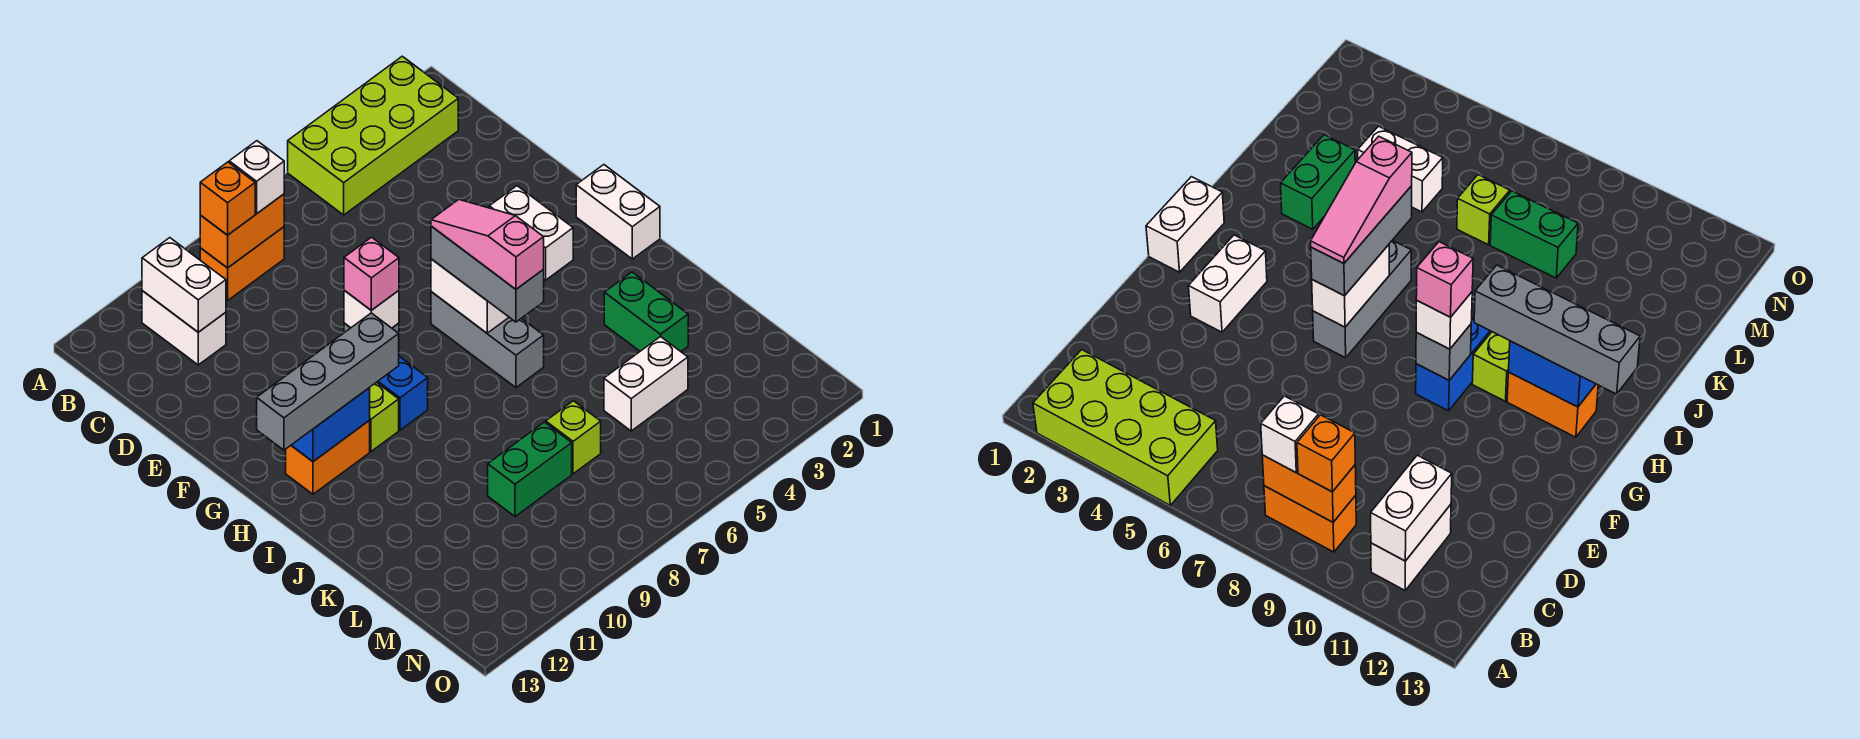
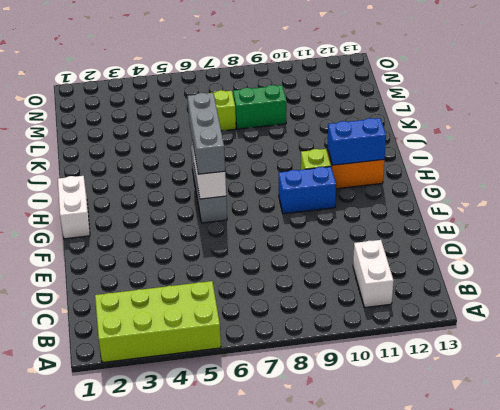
blue 1x2 brick [279,167,336,214] -> blue 1x2 brick turned to [377,356,428,430]
none -> orange 1x2 brick [200,227,284,300]
none -> white 1x2 brick [489,186,573,280]
none -> green 1x2 brick [604,272,688,351]

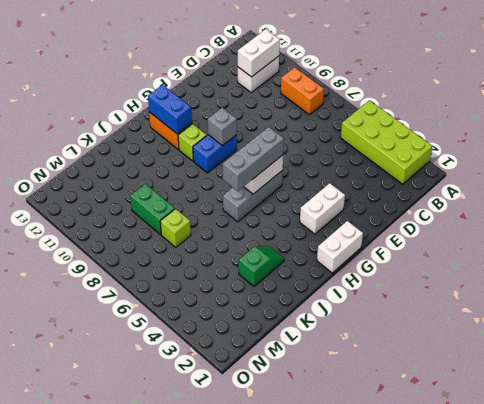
green 1x2 slope [239,246,284,287] -> green 1x2 brick [604,272,688,351]
none -> white 1x2 brick [604,336,688,431]
none -> orange 1x2 brick [200,194,284,268]
none -> white 1x1 brick [229,141,284,214]

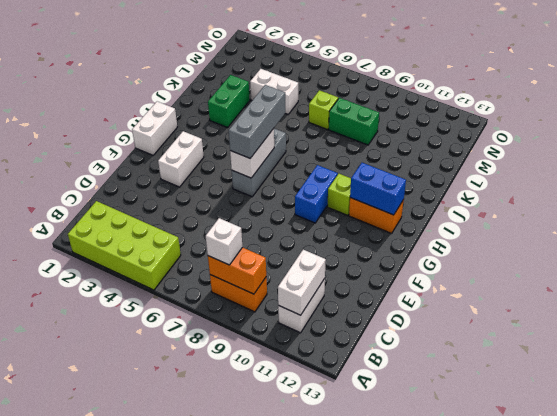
none -> grey 1x1 brick [1416,324,1471,380]
none -> orange 1x1 brick [200,162,255,235]
none -> white 1x1 brick [344,290,399,328]

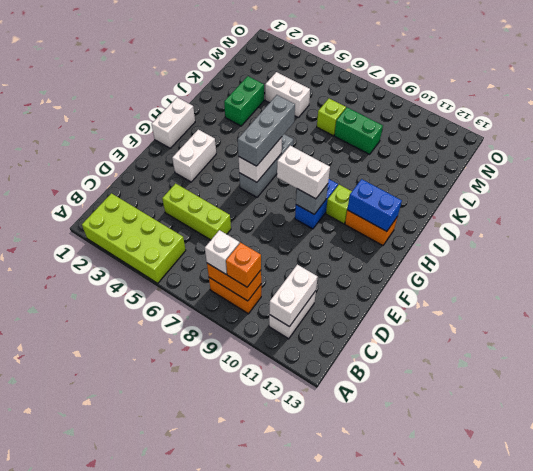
lime 1x3 brick [162,183,231,240] -> none
white 1x2 brick [277,146,330,199] -> white 1x1 brick [344,290,399,328]
none -> grey 1x4 brick [257,313,399,450]
none -> pink 1x3 slope [431,200,544,289]
none -> pink 1x1 brick [344,237,399,310]

